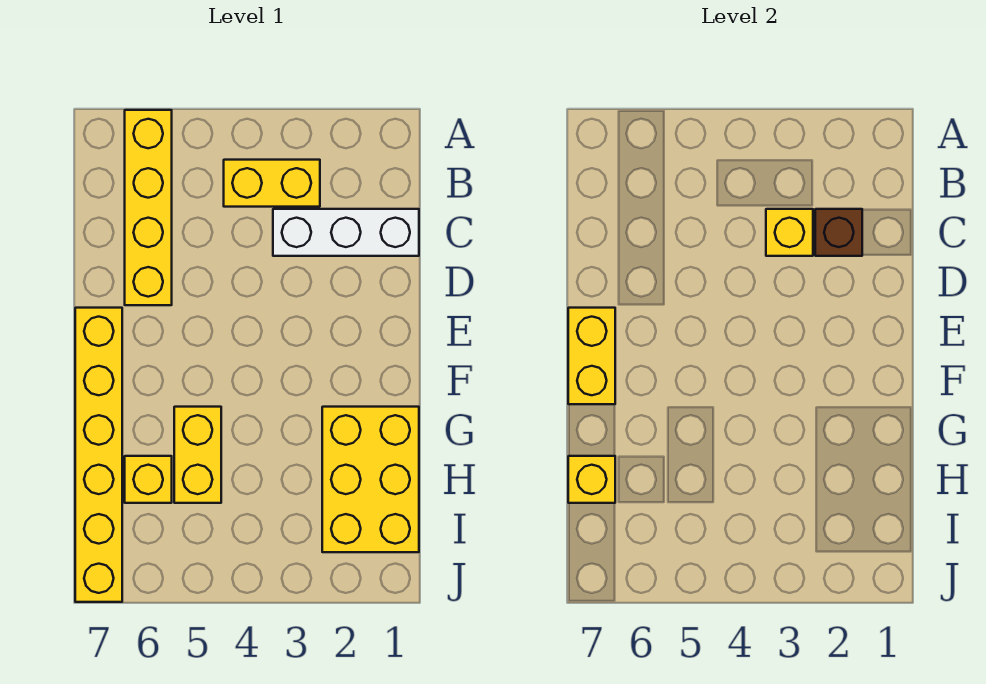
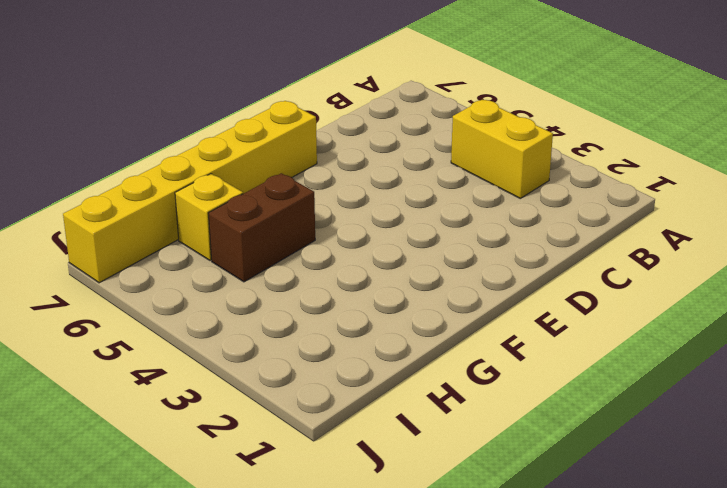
brown 1x2 brick [208,173,315,282] -> yellow 1x2 brick [174,407,221,503]
none -> yellow 1x4 brick [125,110,172,305]
none -> white 1x3 brick [273,209,419,256]

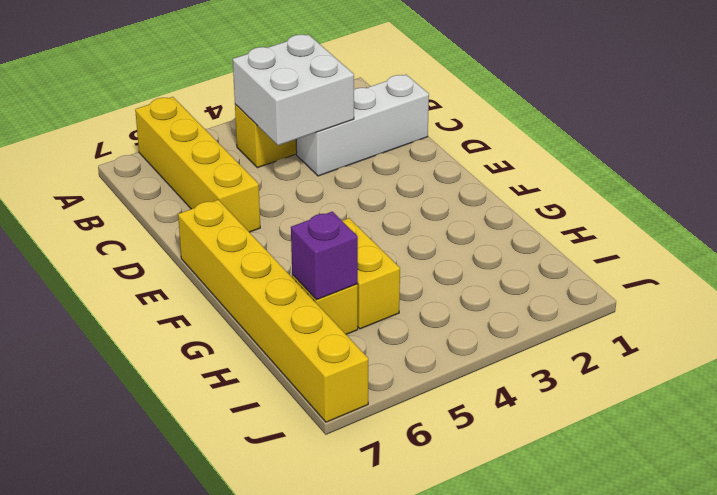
white 2x2 brick [233,34,354,145] -> yellow 1x1 brick [766,209,813,256]
purple 1x1 brick [291,212,358,299] -> none
none -> yellow 2x3 brick [322,407,419,552]
none -> brown 1x1 brick [815,209,862,256]

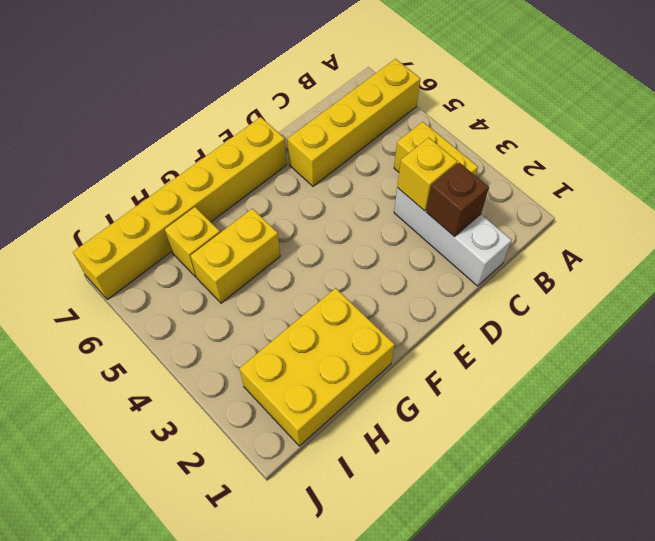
none -> yellow 1x2 brick [568,308,615,404]
none -> yellow 1x1 brick [568,456,615,503]

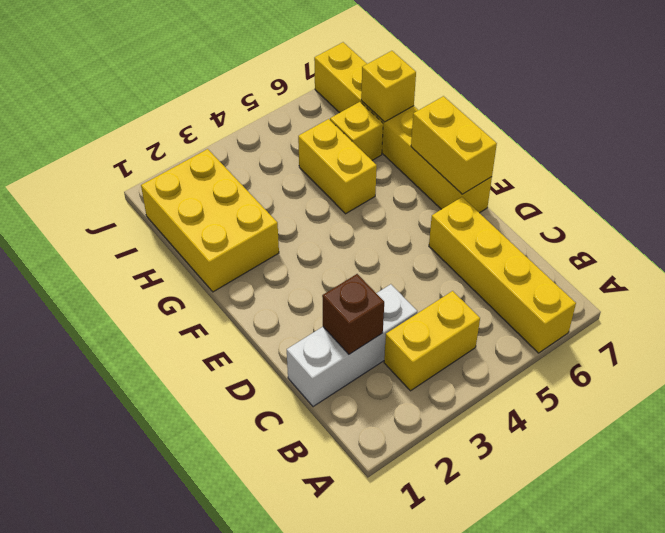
none -> yellow 1x1 brick [766,209,813,256]

